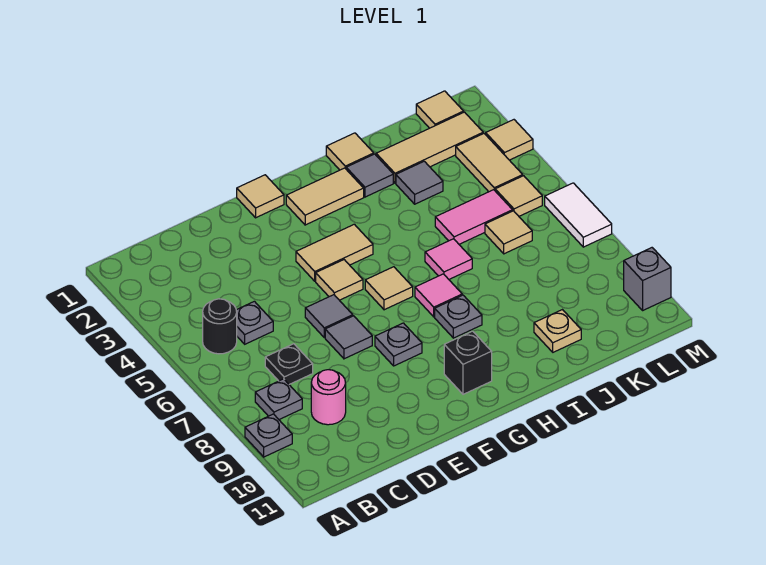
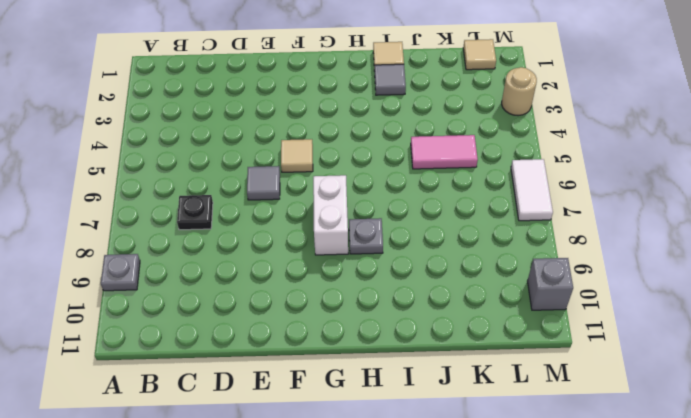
white 1x2 brick [313,175,348,255] -> none
tan 1x1 round brick [502,67,537,116] -> tan 1x1 tile [486,120,533,160]
none -> black 1x1 round brick [203,299,237,354]
none -> grey 1x1 plate [255,379,302,419]
none -> grey 1x1 plate [236,301,273,344]
none -> pink 1x1 round brick [311,370,346,425]

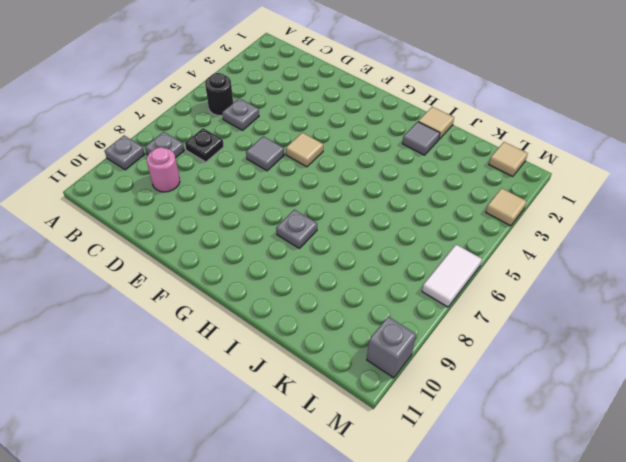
none -> grey 1x1 tile [325,316,372,359]
none -> tan 1x1 tile [237,175,284,218]
none -> tan 1x2 tile [296,224,373,281]
none -> grey 1x1 plate [375,323,422,366]

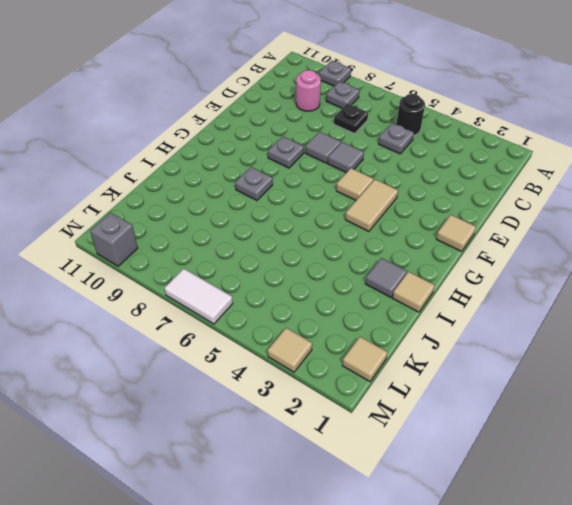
none -> tan 1x2 tile [286,168,364,225]
none -> tan 1x1 tile [365,267,413,310]
none -> black 1x1 brick [444,331,492,394]
none -> pink 1x1 tile [415,274,462,317]

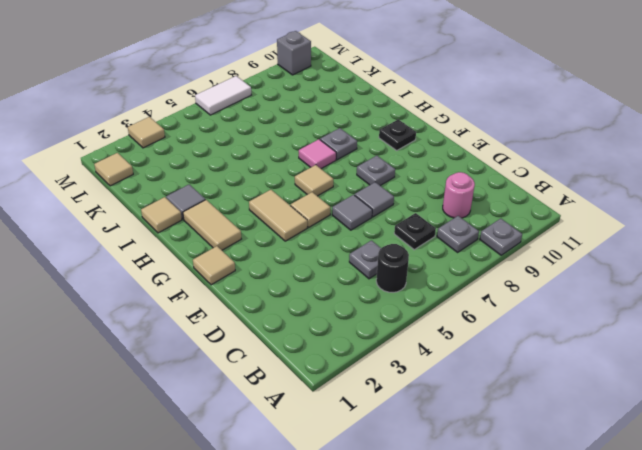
black 1x1 plate [379,119,416,150] -> black 1x1 brick [444,331,492,394]
none -> pink 1x1 tile [425,239,472,279]
none -> tan 1x3 tile [376,112,483,183]
none -> grey 1x1 tile [396,161,443,204]
none -> pink 1x2 tile [435,190,513,244]

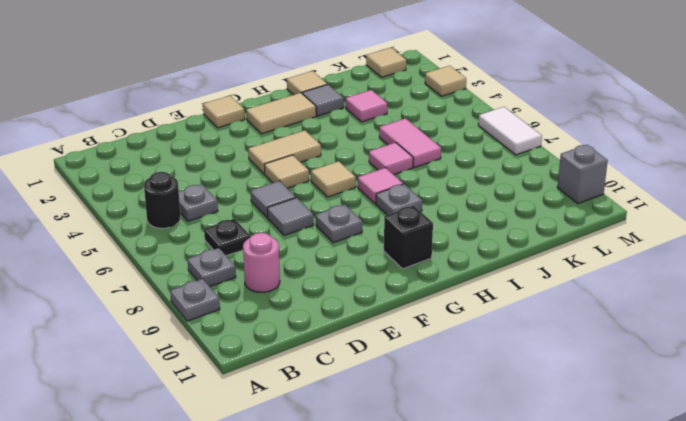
pink 1x1 tile [346,90,387,122] -> grey 1x1 tile [396,161,443,204]
pink 1x2 tile [379,118,441,167] -> pink 1x2 tile turned to [435,190,513,244]
none -> tan 1x3 tile [376,112,483,183]
none -> tan 1x1 plate [534,310,581,352]
none -> tan 1x1 tile [485,211,532,254]
none -> tan 1x2 tile [456,133,523,192]

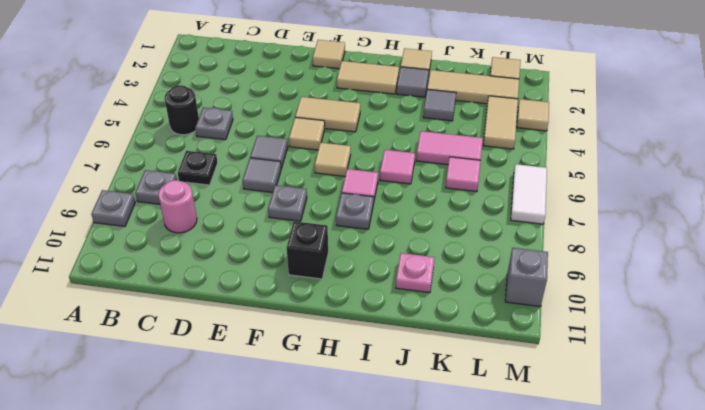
pink 1x1 plate [396,253,435,293] -> tan 1x1 plate [534,310,581,352]
pink 1x1 tile [446,157,481,192] -> tan 1x1 tile [485,211,532,254]
none -> tan 1x1 tile [495,176,542,216]

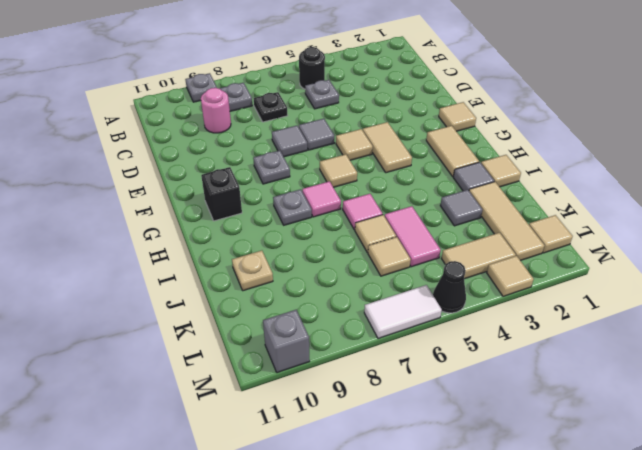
tan 1x1 tile [355,215,396,253] -> tan 1x1 tile moved to [495,176,542,216]
black 1x1 cone [433,261,466,313] -> none

